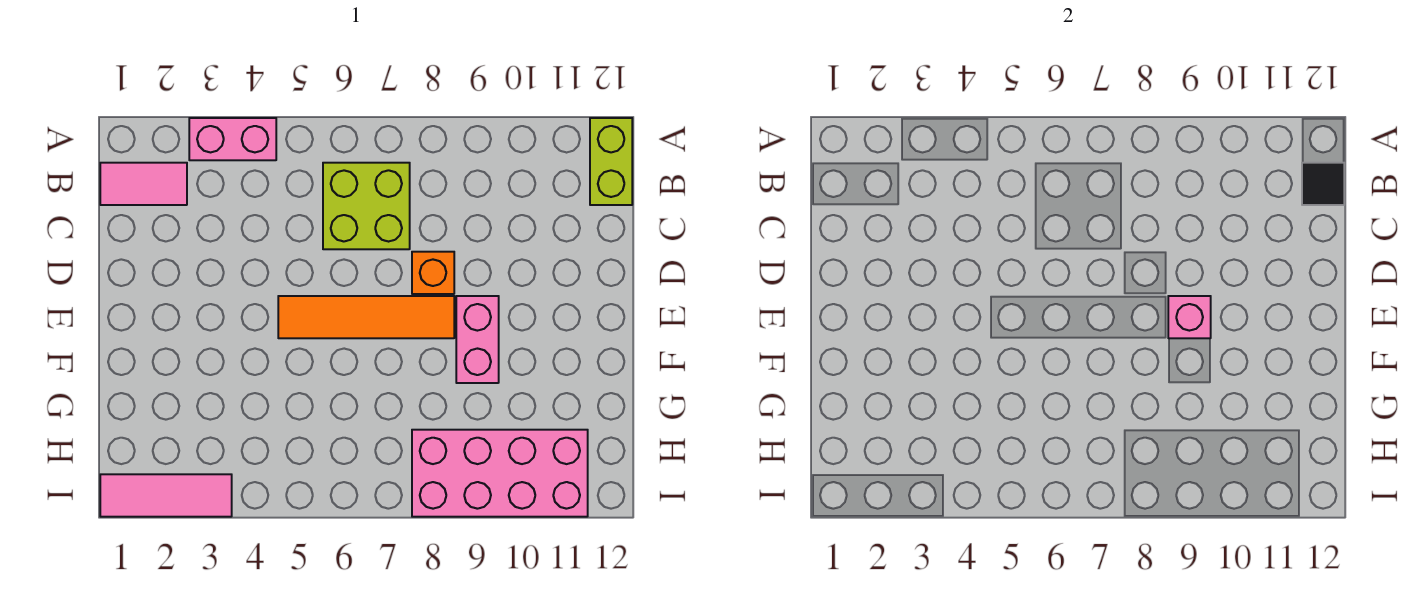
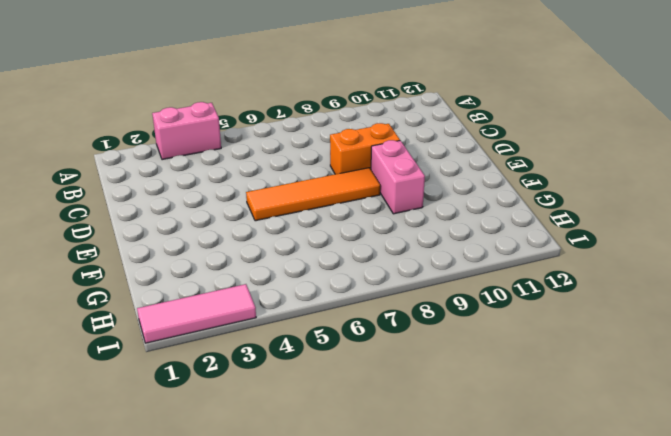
orange 1x2 brick [330,123,400,174] -> orange 1x1 brick [412,252,454,294]
none -> lime 1x2 brick [590,118,632,205]
none -> pink 1x2 tile [100,163,187,205]

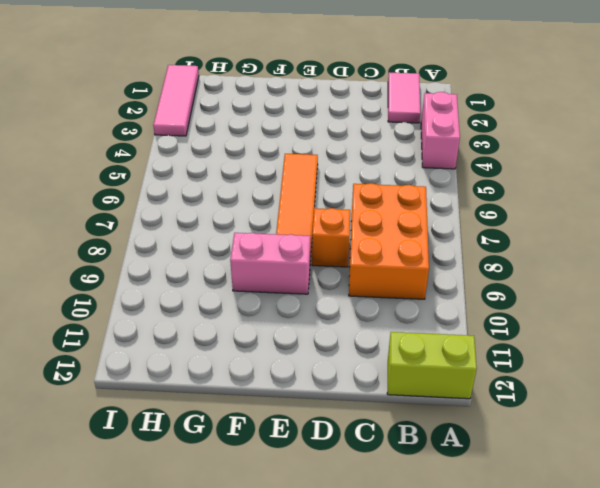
orange 2x3 brick [349,183,429,299] -> lime 2x2 brick [323,163,410,249]
none -> pink 2x4 brick [412,430,588,517]
none -> black 1x1 tile [1302,163,1344,205]

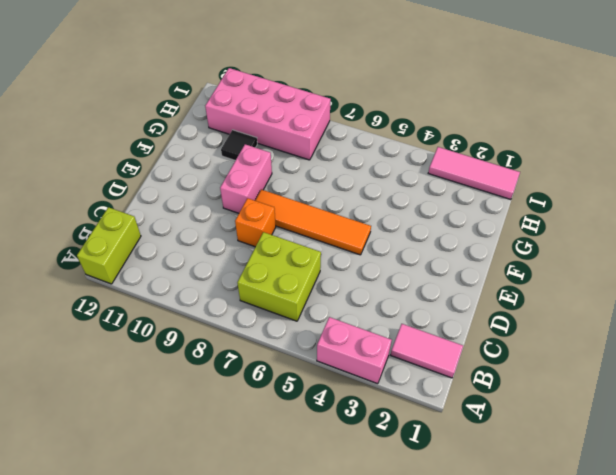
black 1x1 tile [221,130,257,160] -> black 1x1 tile moved to [1302,163,1344,205]
none -> pink 1x1 brick [1168,296,1211,338]

